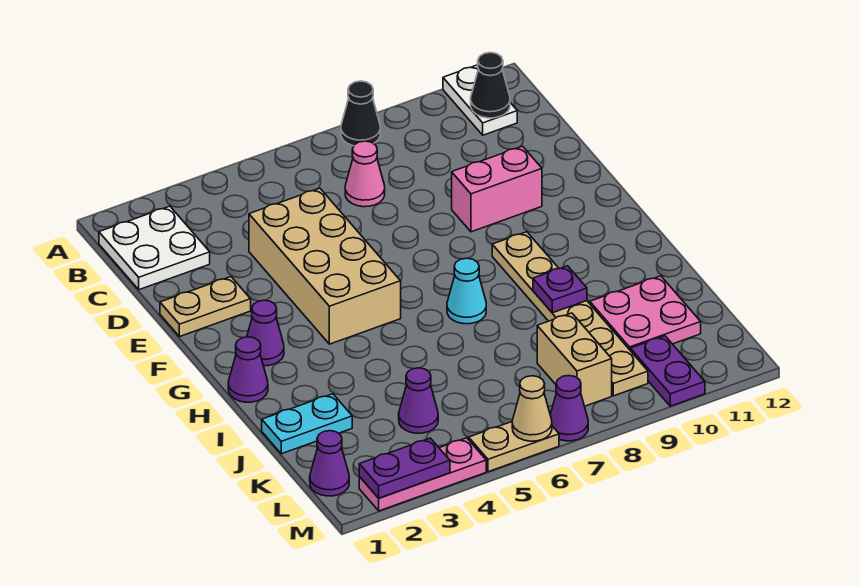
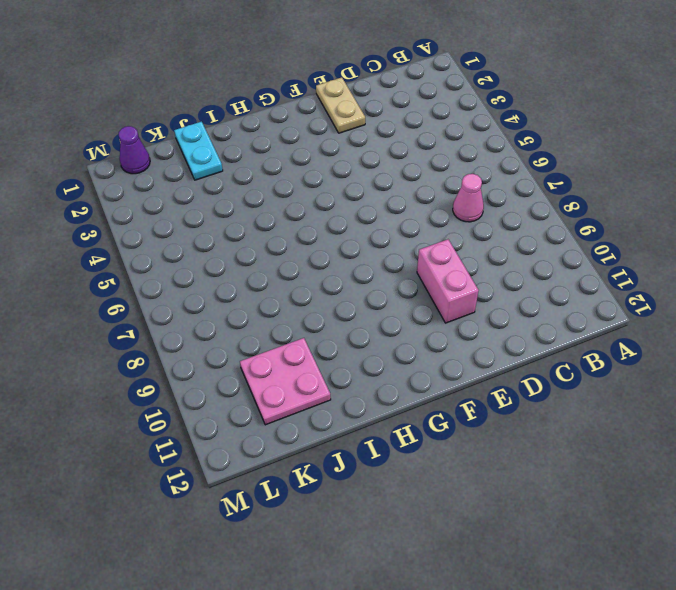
none -> black 1x1 cone [341,81,380,146]
none -> white 1x2 plate [443,65,517,135]
none -> white 2x2 plate [99,206,210,290]

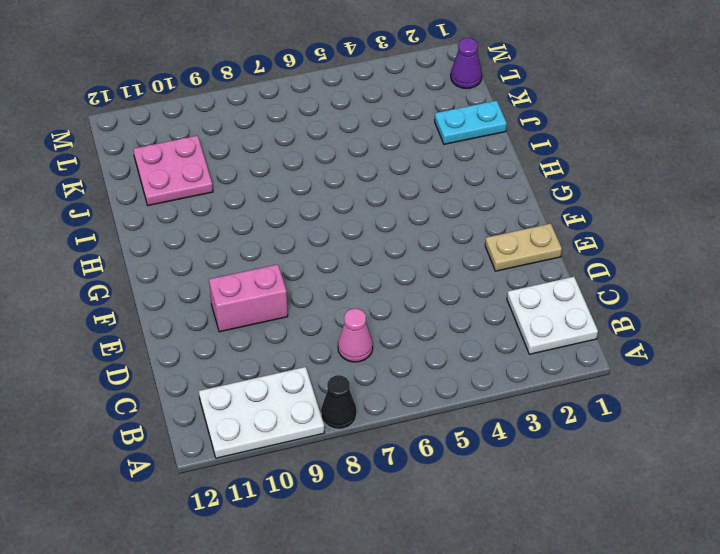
white 2x3 plate [199,367,324,458] -> white 1x2 plate [443,65,517,135]
none -> tan 2x4 brick [249,188,401,344]
none -> purple 1x1 cone [247,300,284,366]
none -> tan 1x6 plate [492,232,648,396]

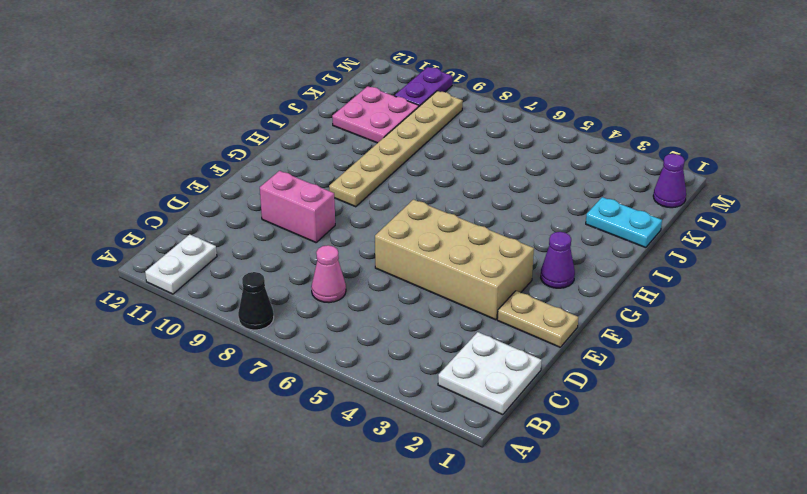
tan 2x4 brick [375,200,534,320] -> tan 2x4 brick turned to [249,188,401,344]
none -> purple 1x1 cone [228,337,268,402]
none -> cyan 1x1 cone [447,258,486,324]
none -> purple 1x1 cone [399,368,438,433]

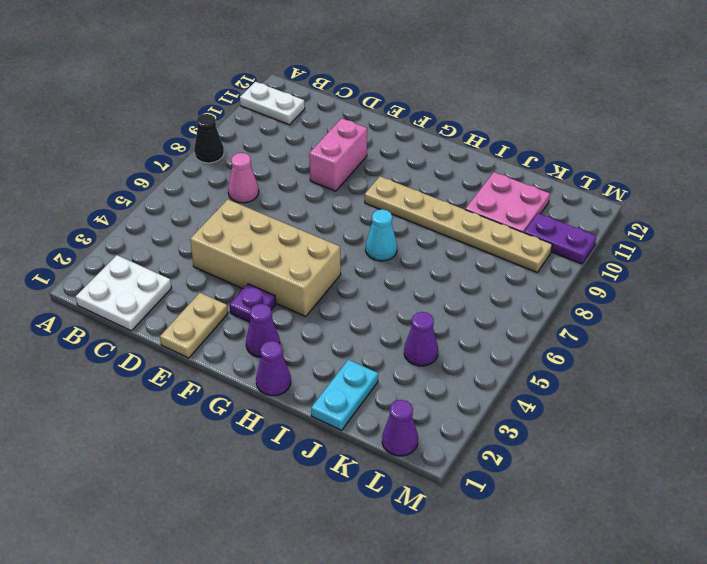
purple 1x1 plate [230,284,276,322] -> purple 1x1 plate moved to [533,266,587,313]
none -> tan 1x2 brick [537,313,612,406]
none -> pink 1x3 plate [359,438,486,511]
none -> tan 1x2 plate [469,422,559,472]

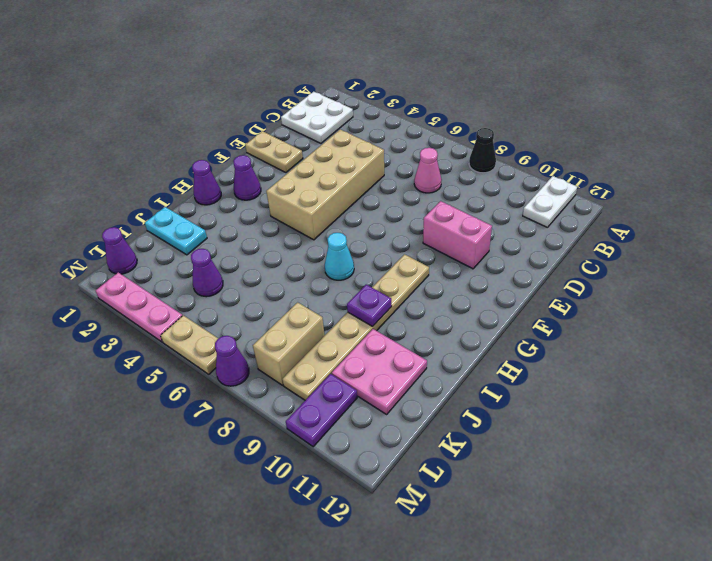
none -> black 1x1 cone [471,53,510,118]
none -> purple 1x2 plate [359,438,450,498]
none -> tan 1x1 cone [512,376,552,441]

